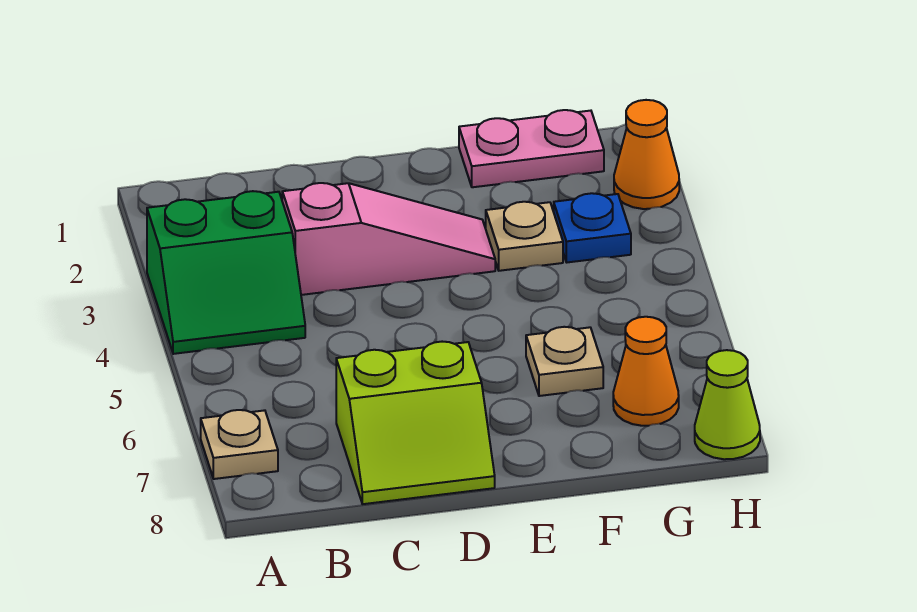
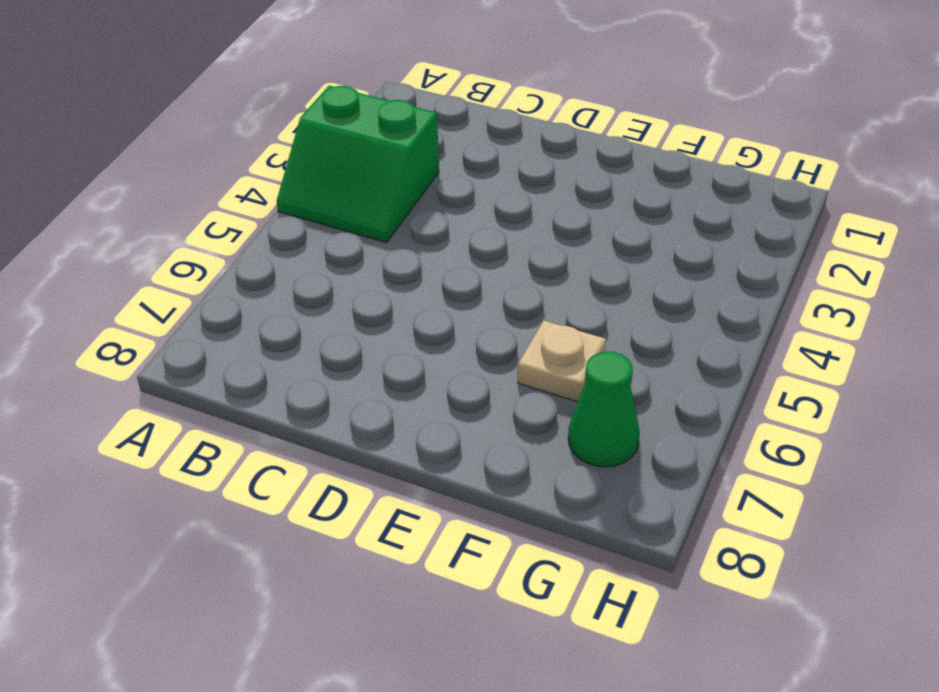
green 1x1 cone [568,352,640,467] -> orange 1x1 cone [613,317,679,426]
none -> tan 1x1 plate [201,410,278,479]
none -> pink 1x3 slope [282,183,495,295]

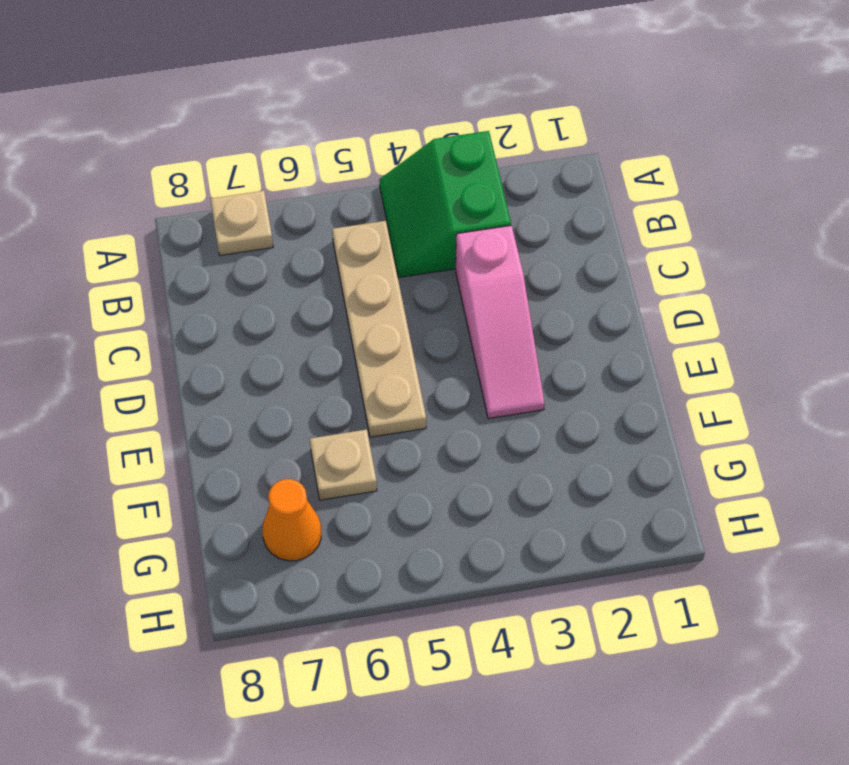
tan 1x4 plate [332,221,426,437] -> none
none -> lime 2x2 slope [336,342,495,504]
none -> pink 1x2 plate [459,110,604,187]

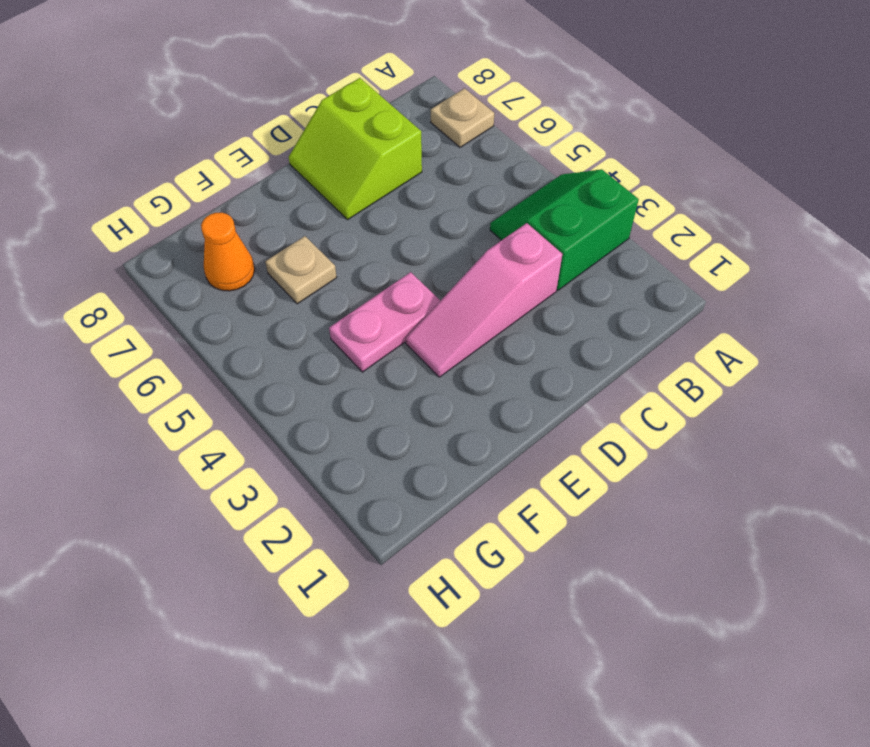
lime 2x2 slope [289,78,422,220] -> lime 2x2 slope turned to [336,342,495,504]
pink 1x2 plate [329,272,440,372] -> pink 1x2 plate moved to [459,110,604,187]
none -> tan 1x1 plate [486,202,563,271]
none -> blue 1x1 plate [554,193,631,262]

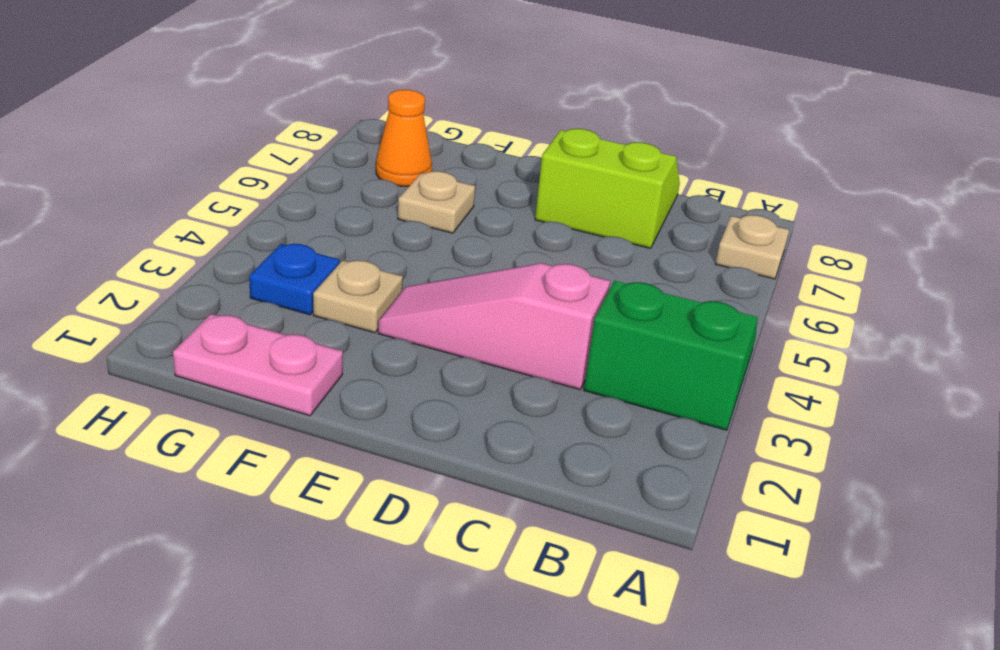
none -> orange 1x1 cone [614,100,679,209]
none -> lime 1x1 cone [695,350,760,459]

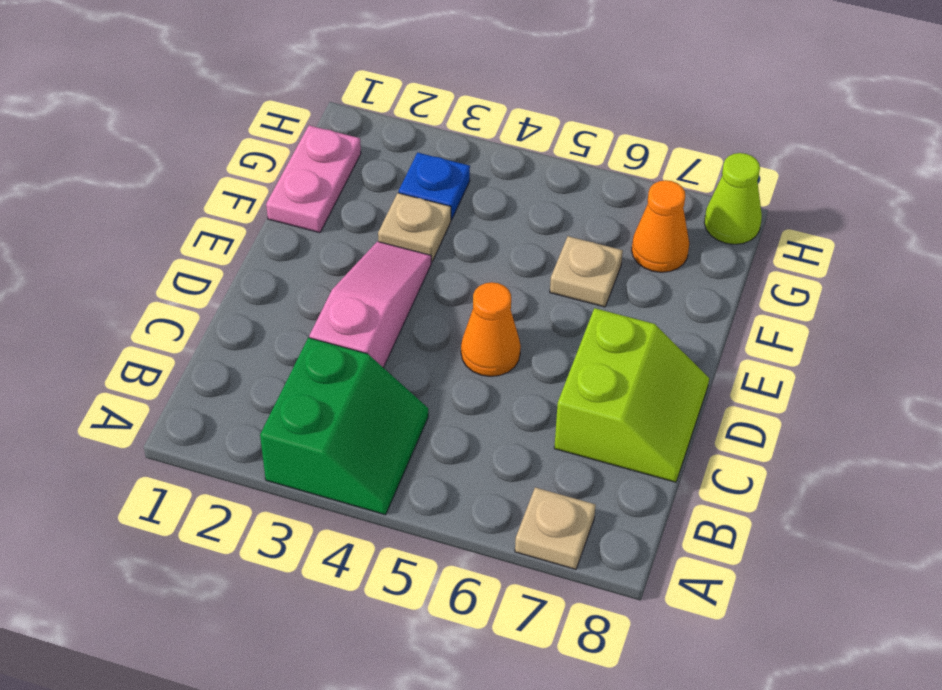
orange 1x1 cone [461,282,521,377] -> orange 1x1 cone moved to [614,100,679,209]

